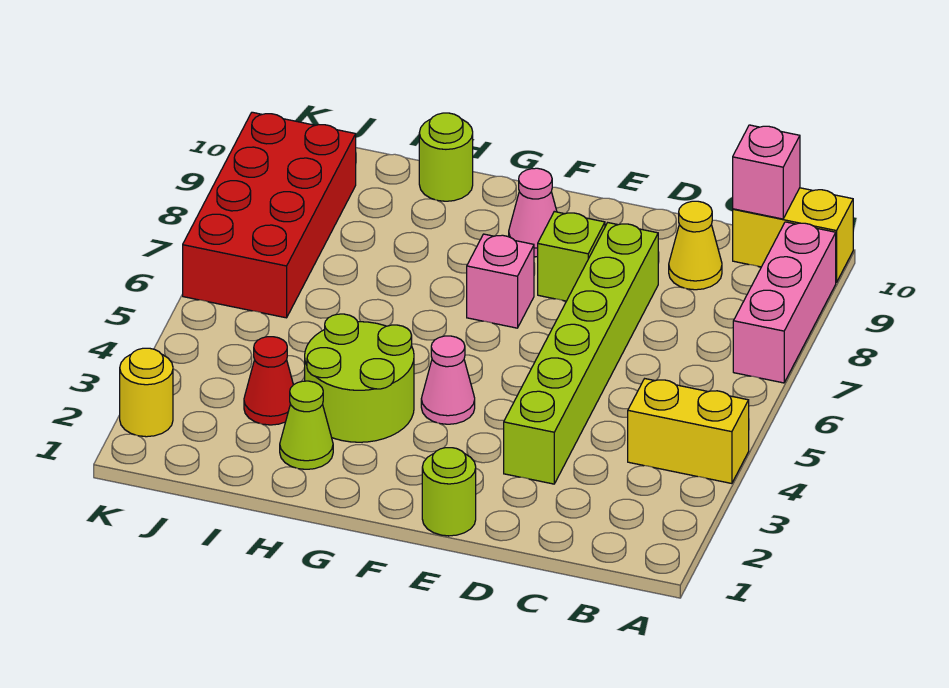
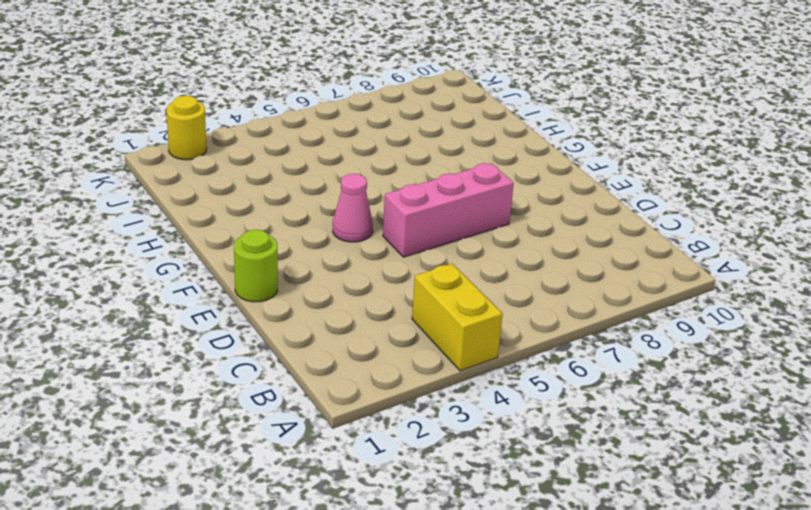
pink 1x3 brick [383,163,514,257] -> pink 1x3 brick moved to [733,222,836,383]
none -> yellow 1x2 brick [733,188,853,282]
none -> yellow 1x1 cone [669,201,722,290]
none -> lime 1x6 brick [504,223,658,484]

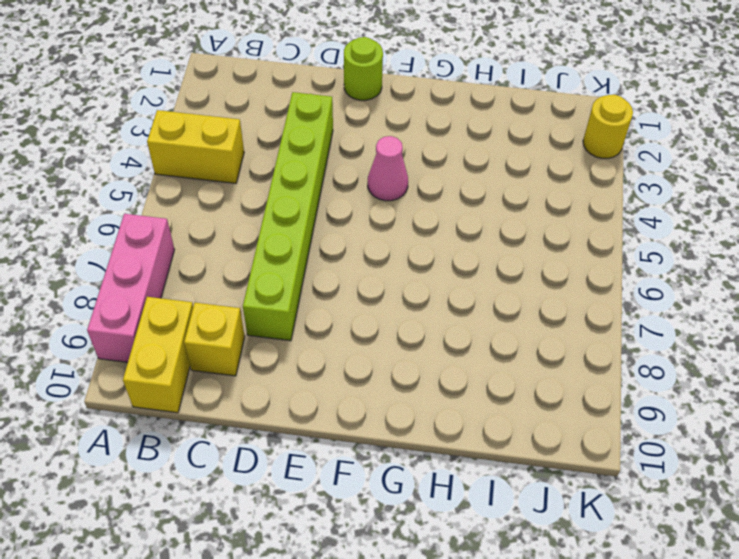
yellow 1x2 brick [123,297,193,413] -> yellow 1x2 brick turned to [733,188,853,282]
yellow 1x1 brick [184,303,245,376] -> yellow 1x1 cone [669,201,722,290]
none -> lime 1x1 brick [538,212,605,301]
none -> pink 1x1 brick [467,234,534,328]
none -> pink 1x1 cone [509,168,557,257]

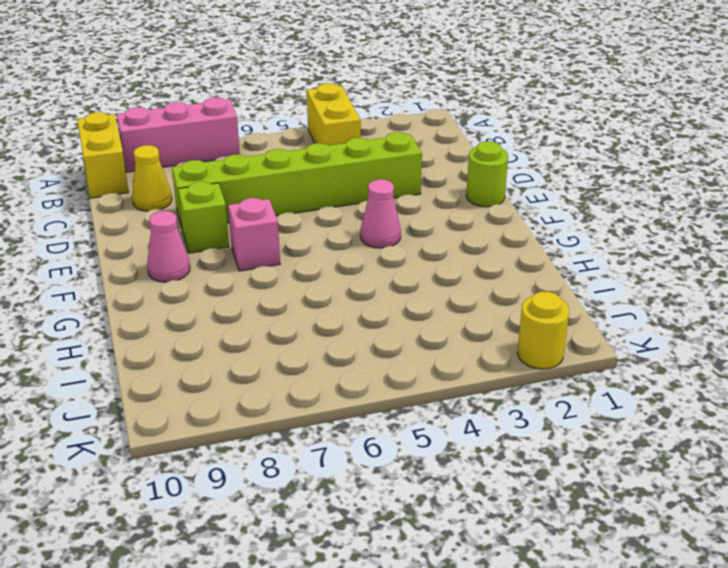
none -> lime 2x2 round brick [305,314,414,442]
none -> lime 1x1 cone [280,381,333,469]
none -> lime 1x1 round brick [419,113,473,201]

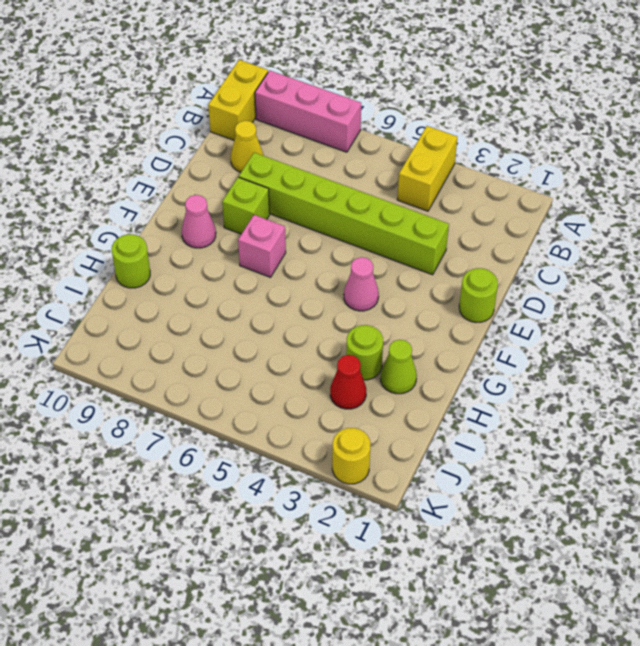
lime 1x1 round brick [346,325,383,380] -> lime 2x2 round brick [305,314,414,442]
none -> red 2x4 brick [183,112,356,318]
none -> pink 1x1 brick [733,125,800,219]

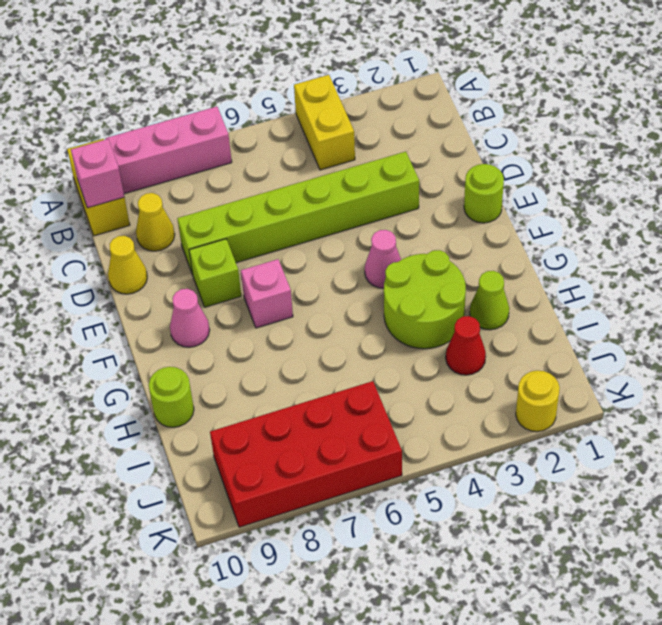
yellow 1x1 cone [108,236,147,294] -> none

